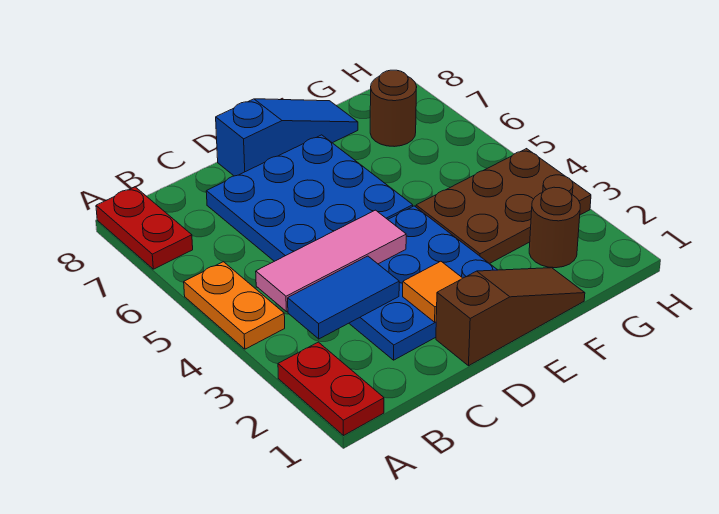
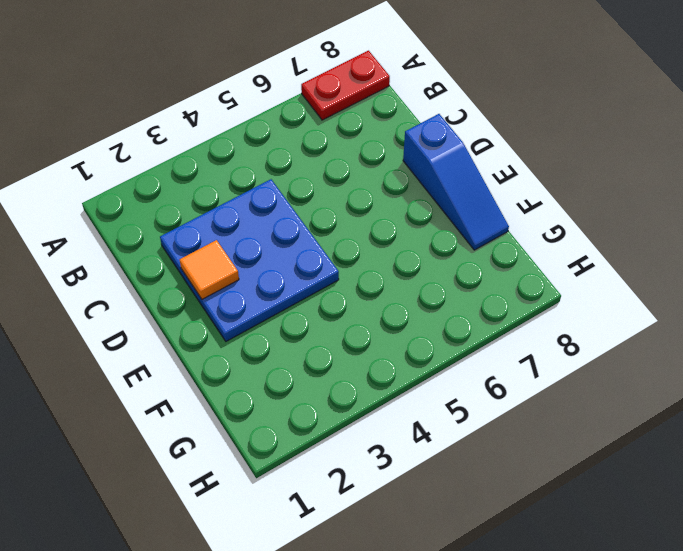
none -> red 1x2 plate [278,342,384,435]
none -> orange 1x2 plate [184,262,285,349]
none -> blue 3x3 plate [206,135,413,261]

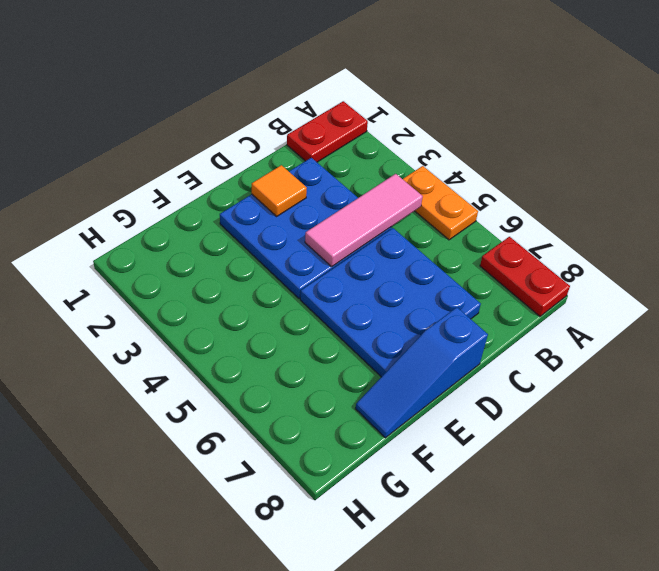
red 1x2 plate [287,101,368,162] -> red 1x2 plate turned to [278,342,384,435]
none -> brown 1x3 slope [436,268,585,366]
none -> brown 2x3 plate [416,149,591,264]
none -> brown 1x1 round brick [529,187,580,268]

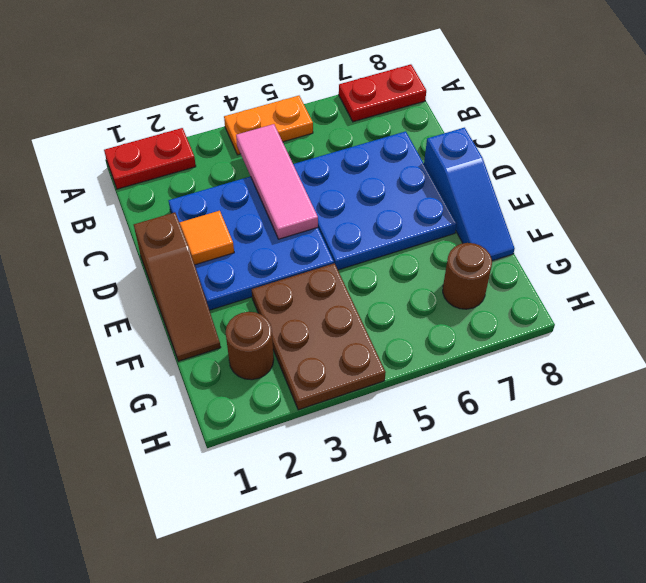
none -> blue 1x2 tile [288,256,399,339]

